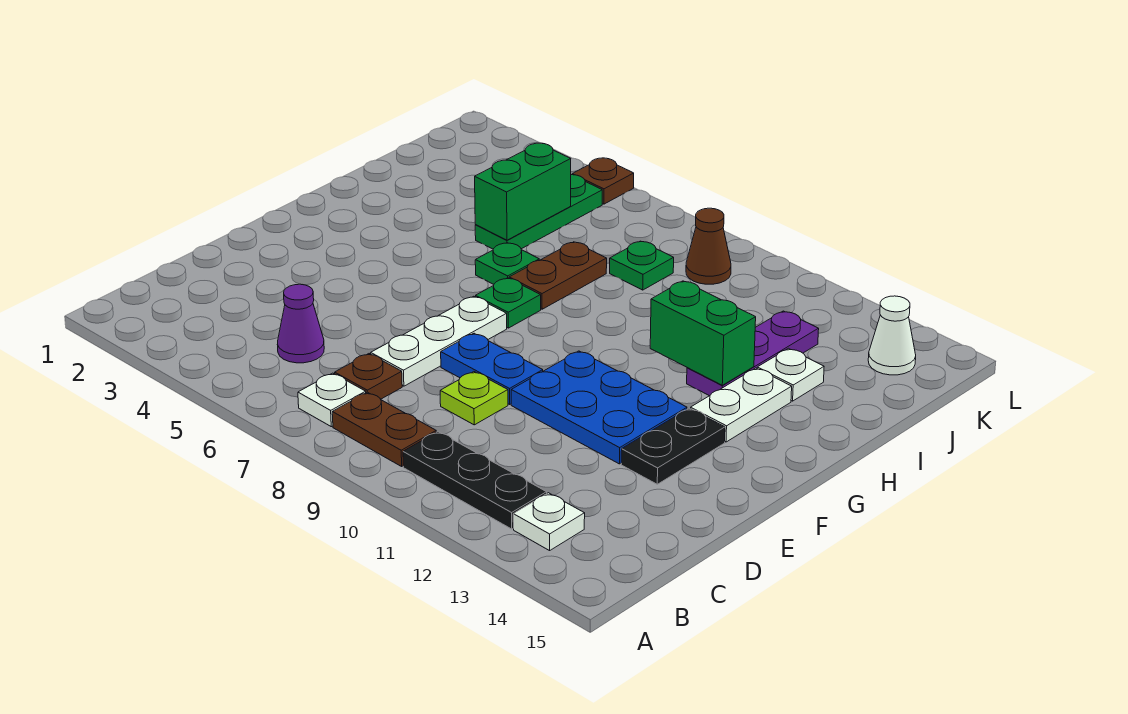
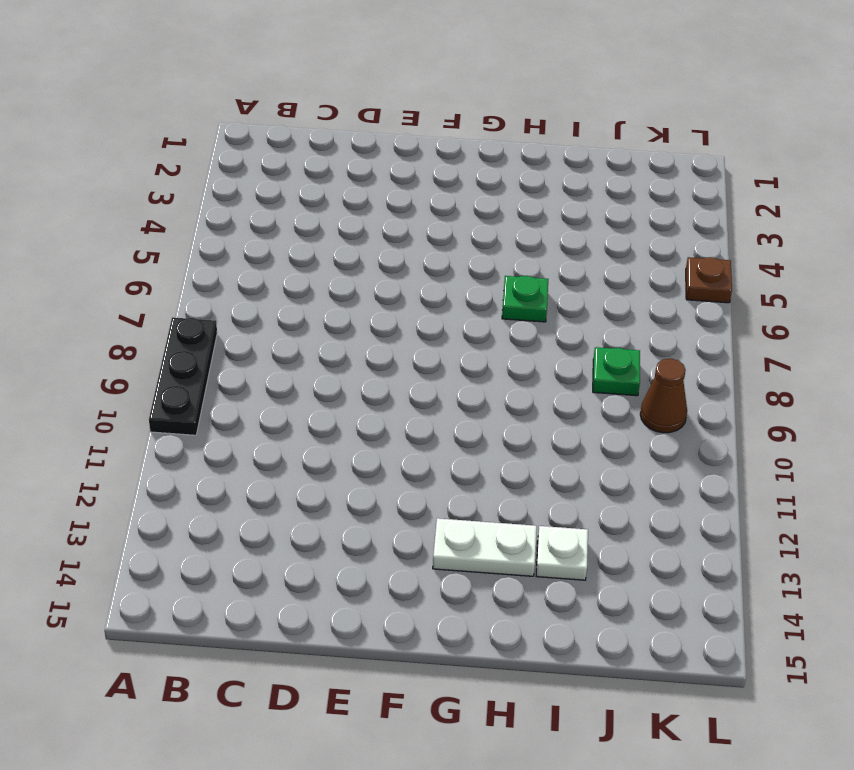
black 1x3 plate [149,317,217,435] -> black 1x3 plate moved to [403,432,547,529]
none -> white 1x1 plate [298,373,366,427]
none -> brown 1x2 plate [332,392,436,466]
none -> white 1x1 plate [513,493,585,551]

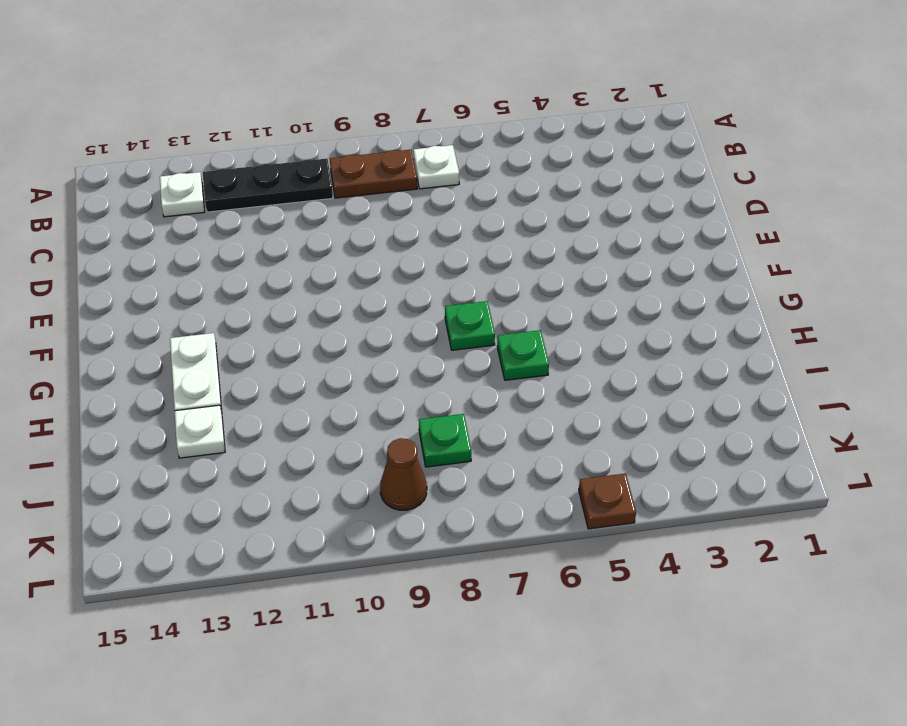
none -> purple 1x1 cone [277,284,324,363]
none -> brown 1x1 plate [335,354,402,399]
none -> white 1x3 plate [371,296,507,386]

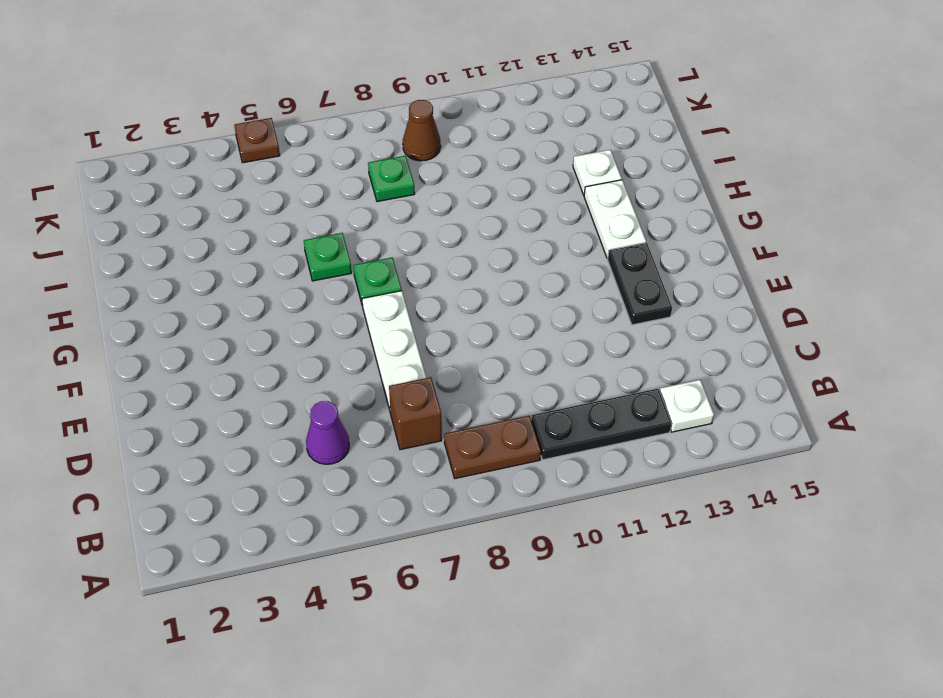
brown 1x1 brick [389,377,442,450] -> brown 1x1 plate [335,354,402,399]
none -> white 1x1 plate [298,373,366,427]
none -> lime 1x1 plate [440,372,508,425]
none -> blue 1x2 plate [441,333,543,404]

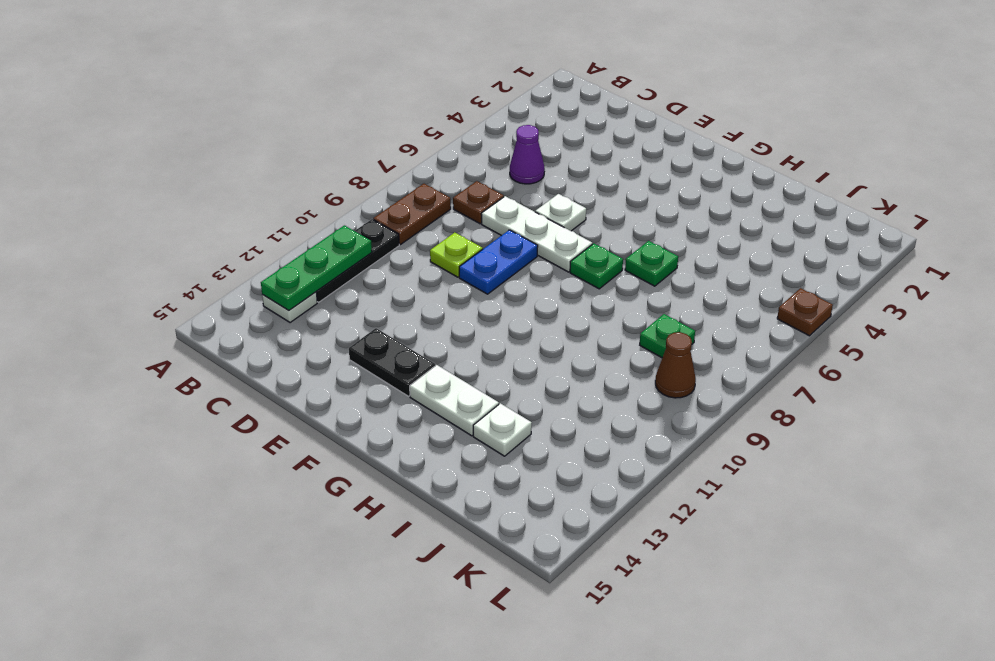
green 1x3 plate [261,225,372,311] -> green 1x3 plate turned to [475,175,602,249]
white 1x1 plate [535,194,586,231] -> white 1x1 plate moved to [298,373,366,427]
none -> blue 2x3 plate [511,351,687,464]
none -> brown 1x2 plate [509,242,607,309]
none -> purple 1x3 plate [687,311,819,396]

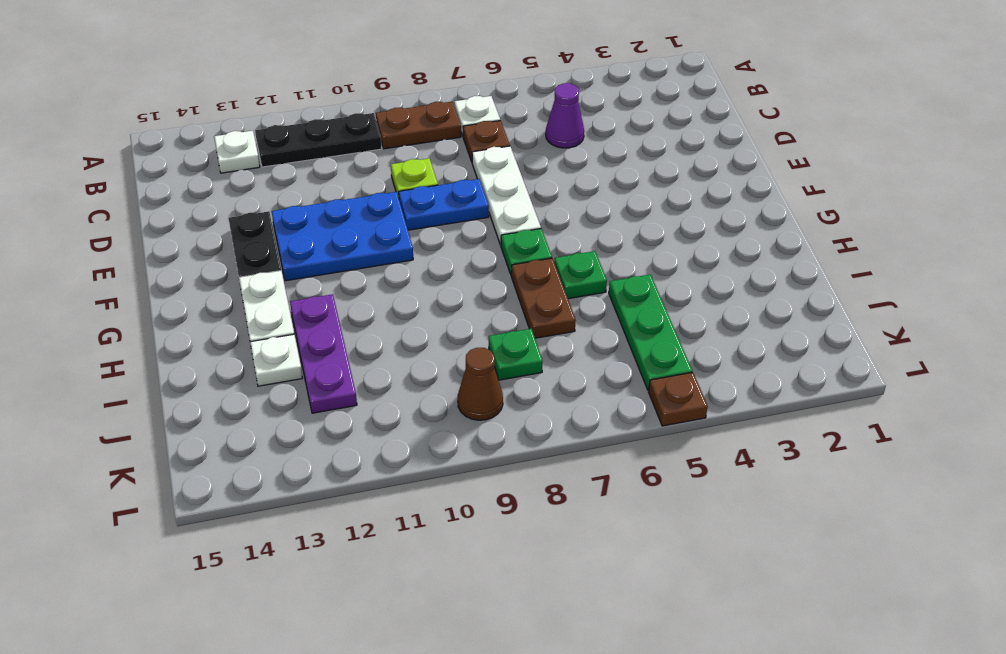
none -> white 1x1 cone [868,296,916,375]
none -> green 1x2 brick [650,281,756,385]
none -> green 1x2 brick [475,143,571,240]

